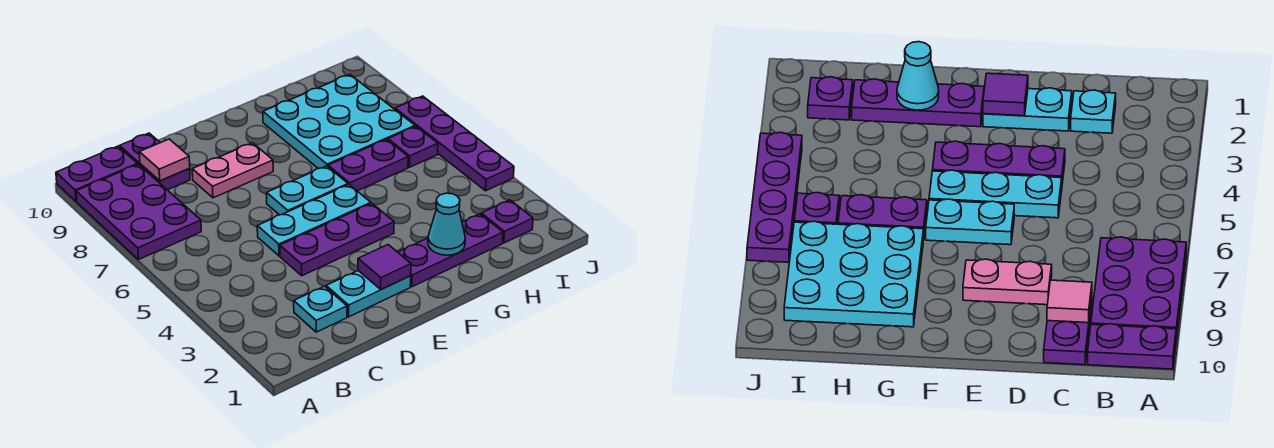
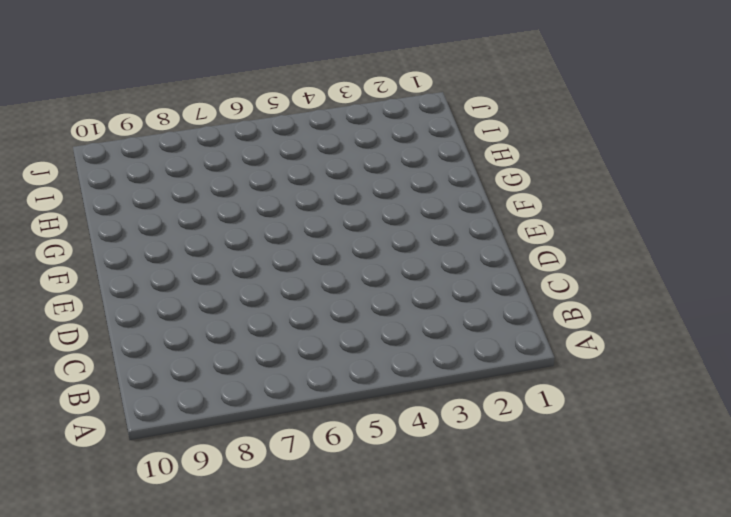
none -> purple 2x3 plate [76,164,201,260]
none -> purple 1x2 plate [56,146,138,201]
none -> cyan 1x1 plate [294,286,347,332]

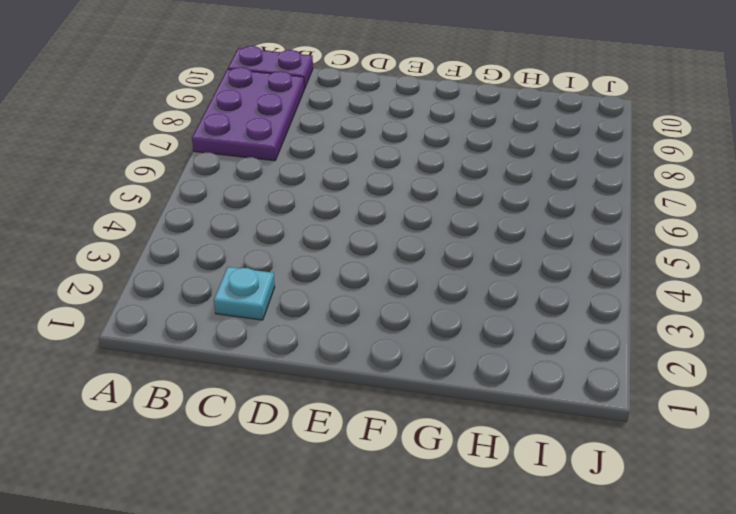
none -> purple 1x2 plate [120,133,190,190]
none -> cyan 1x2 plate [326,271,411,317]
none -> purple 1x3 plate [280,204,394,276]

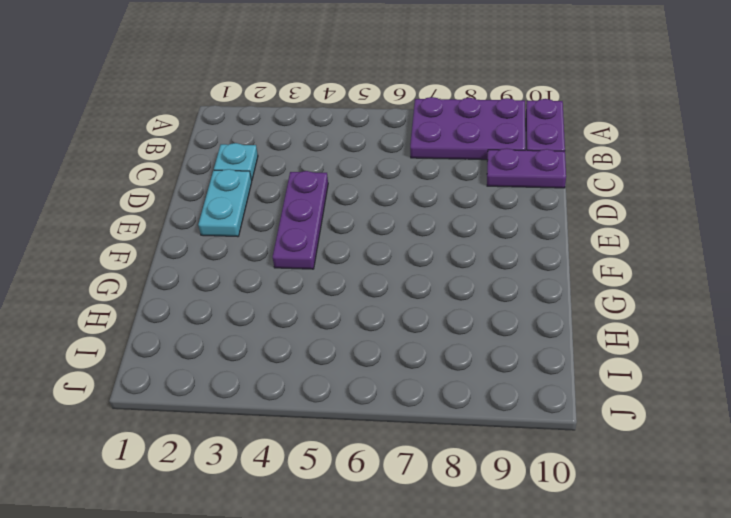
none -> cyan 1x3 plate [257,185,371,256]
none -> pink 1x2 plate [192,143,273,198]
none -> cyan 1x2 plate [267,166,348,215]

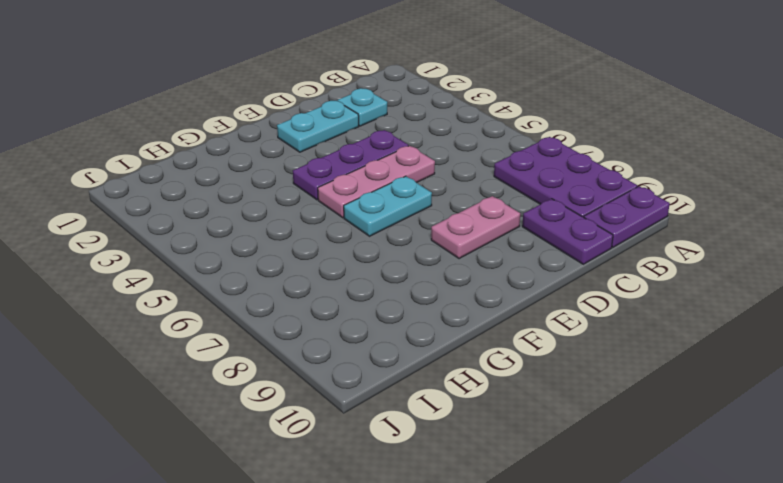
pink 1x3 plate [318,146,435,218] -> cyan 1x3 plate [257,185,371,256]
none -> purple 1x3 plate [398,214,503,287]
none -> purple 1x2 plate [328,139,408,191]
none -> cyan 3x3 plate [263,75,415,169]

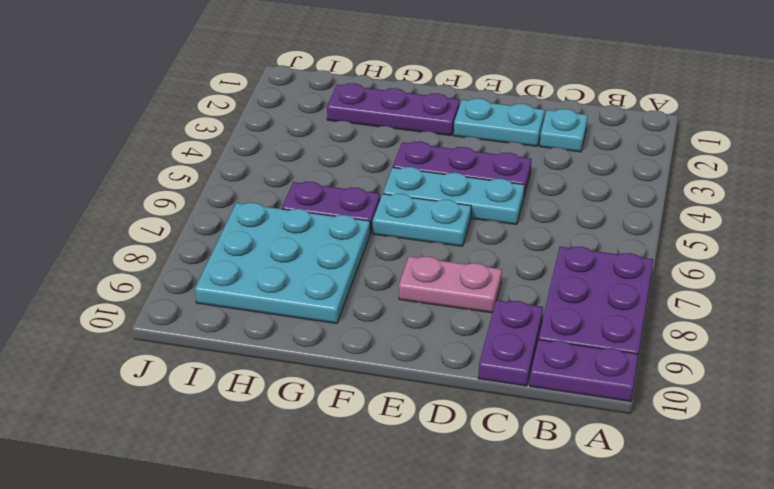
none -> purple 1x1 plate [481,200,533,243]
none -> purple 1x1 plate [388,127,438,167]
none -> purple 1x4 plate [395,96,514,191]

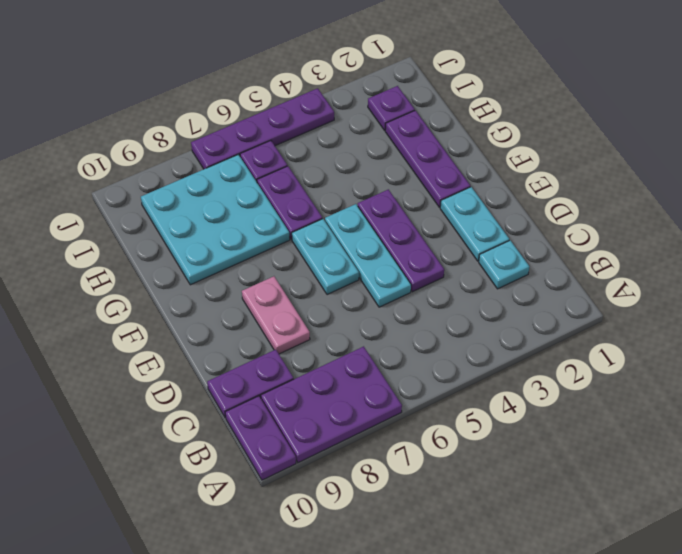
none -> pink 1x1 tile [139,139,190,181]
none -> purple 1x1 tile [358,245,411,289]
none -> cyan 1x1 cone [428,193,465,255]

